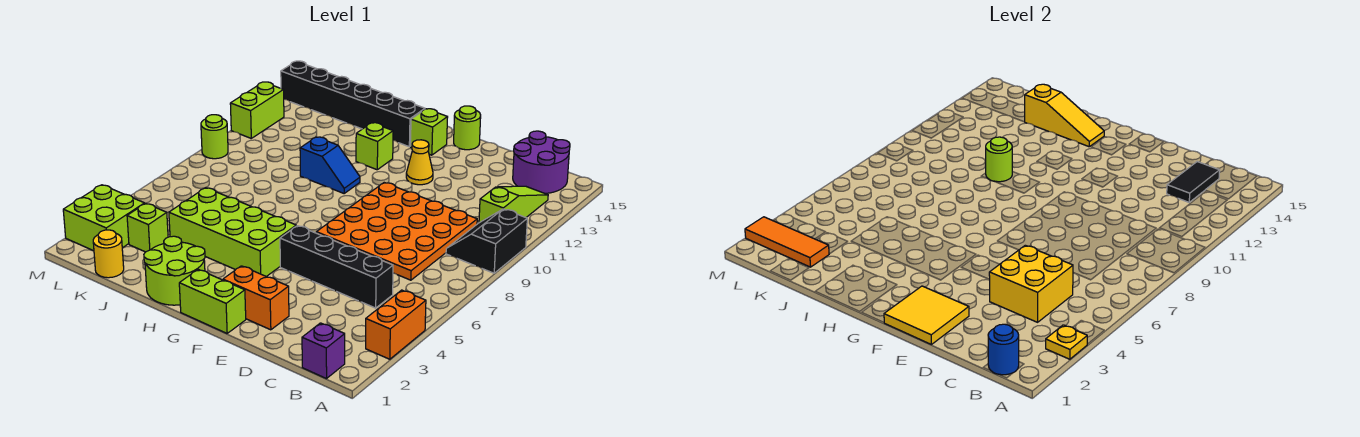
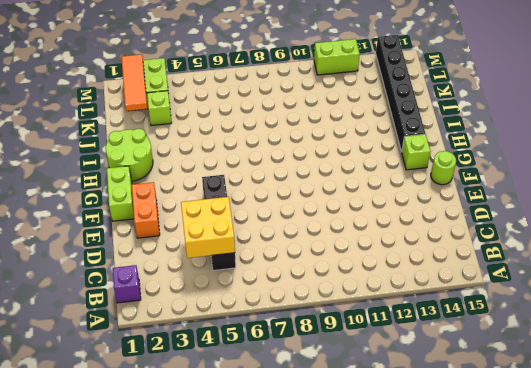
none -> orange 1x2 brick [366,290,426,359]
none -> black 2x2 slope [446,209,527,273]
none -> lime 1x3 slope [479,186,548,223]
none -> purple 2x2 round brick [513,131,570,193]

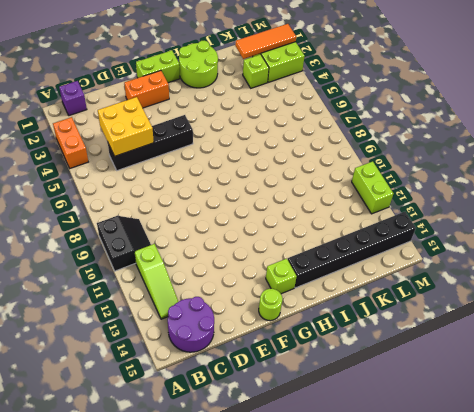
none -> orange 4x4 plate [316,183,477,280]
none -> yellow 1x1 cone [406,140,433,185]
none -> lime 2x4 brick [169,188,296,277]
none -> blue 1x2 slope [300,137,360,193]

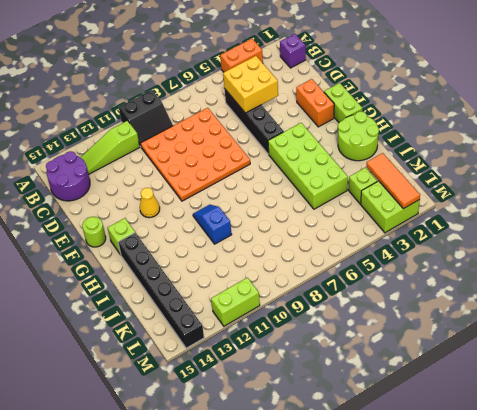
none -> lime 1x1 brick [356,123,393,170]
none -> yellow 1x1 round brick [93,230,124,278]
none -> lime 1x1 round brick [201,115,228,159]
none -> yellow 1x1 plate [1046,325,1087,359]

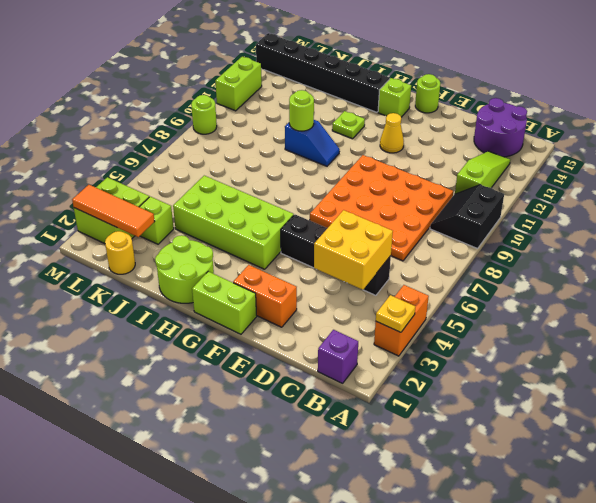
lime 1x1 plate [332,111,365,139] -> lime 1x1 brick [356,123,393,170]
none -> blue 1x1 round brick [988,324,1019,375]
none -> black 1x2 tile [1167,162,1220,202]
none -> yellow 2x2 tile [884,286,969,345]
none -> yellow 1x3 slope [1025,84,1104,147]

